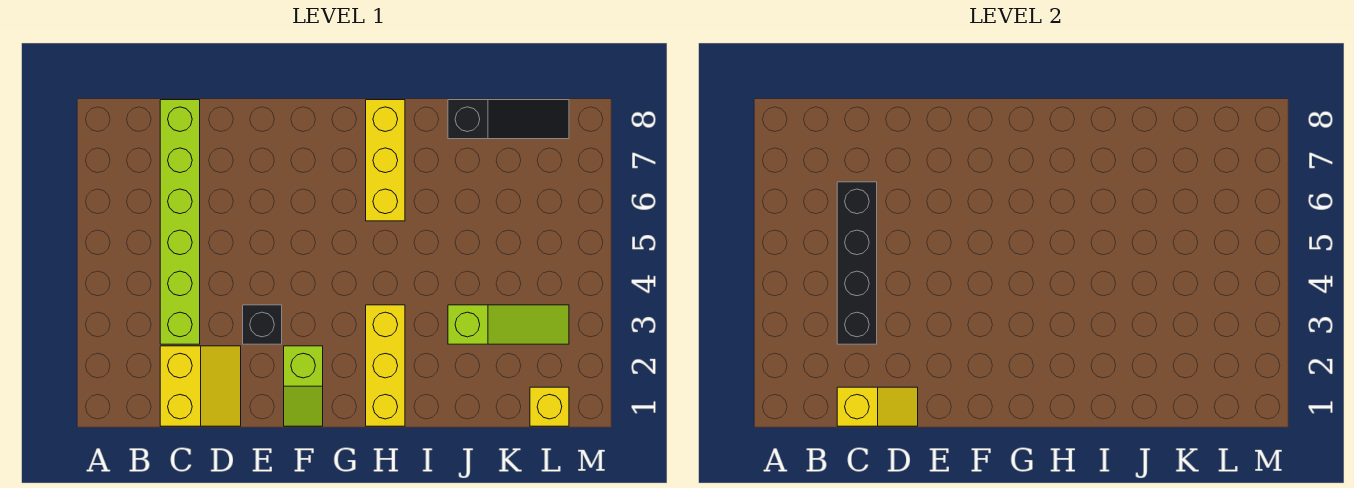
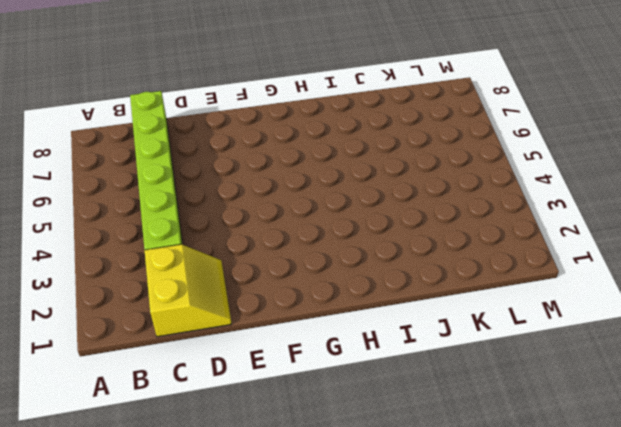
none -> black 1x1 brick [243,305,282,344]
none -> lime 1x2 slope [284,346,323,426]

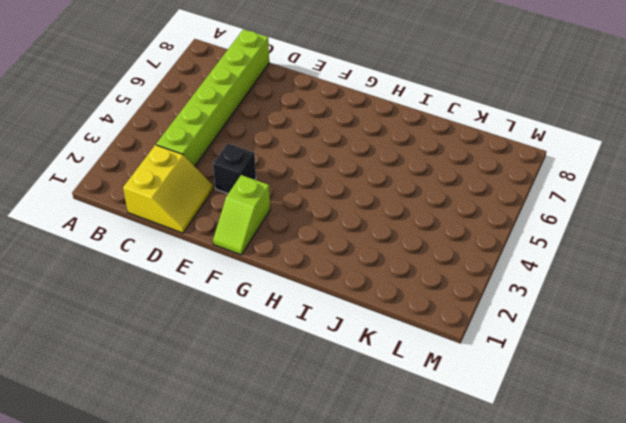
none -> yellow 1x3 brick [366,305,405,426]
none -> yellow 1x3 brick [366,100,405,221]

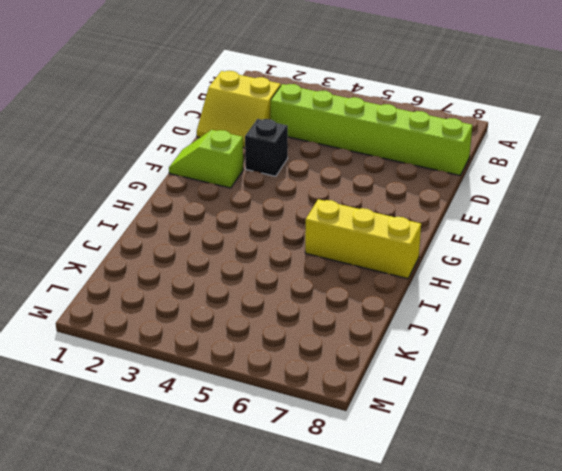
none -> yellow 1x3 brick [366,305,405,426]
none -> lime 1x3 slope [448,305,569,344]

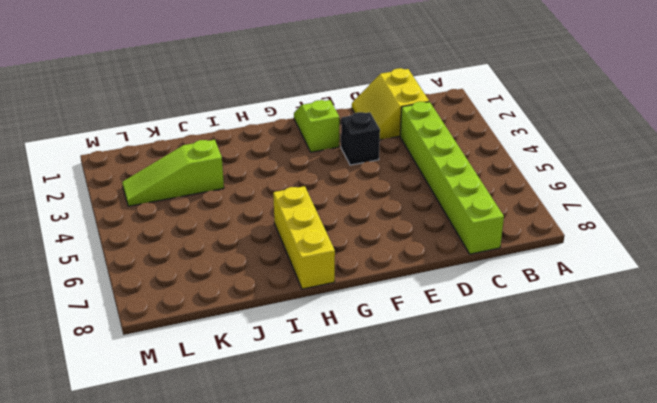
none -> yellow 1x3 brick [366,305,405,426]
none -> black 1x3 slope [448,100,569,139]

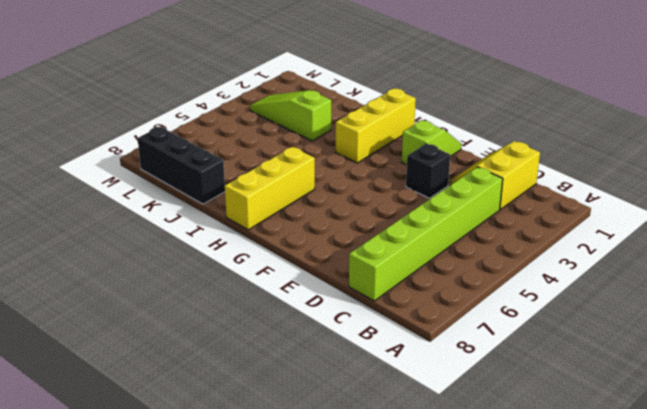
black 1x3 brick [138,127,225,204] -> black 1x3 slope [448,100,569,139]
none -> yellow 1x1 brick [530,387,569,426]
none -> yellow 1x2 slope [837,387,918,426]

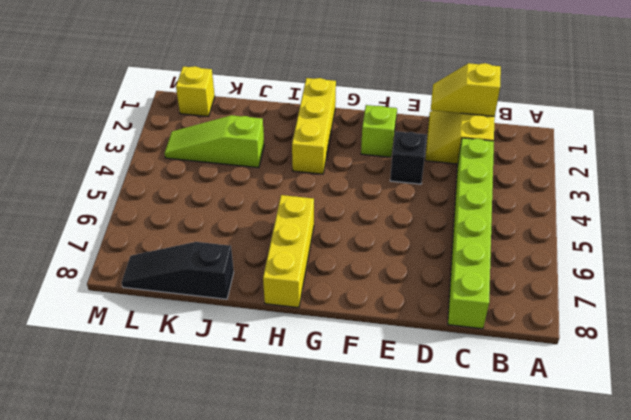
none -> black 1x4 brick [837,182,877,344]

